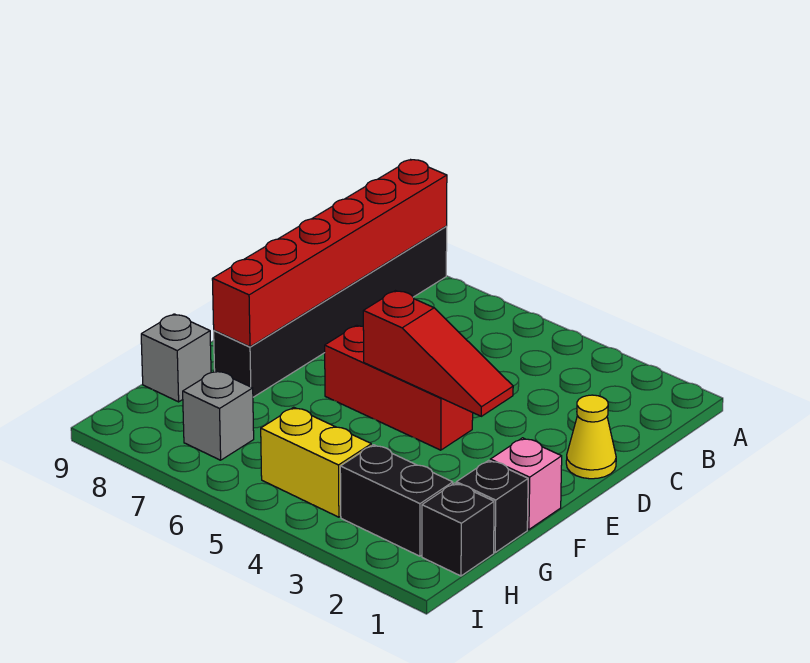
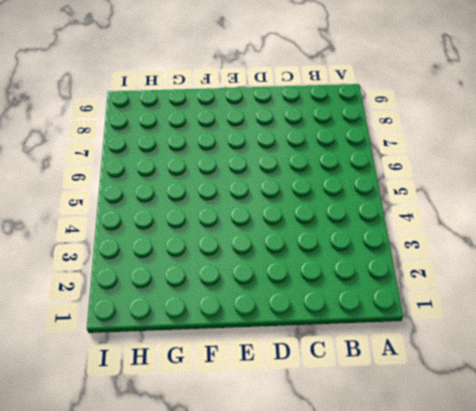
none -> black 1x6 brick [214,227,447,397]
none -> yellow 1x1 cone [566,395,616,479]
none -> red 1x3 brick [325,325,473,450]

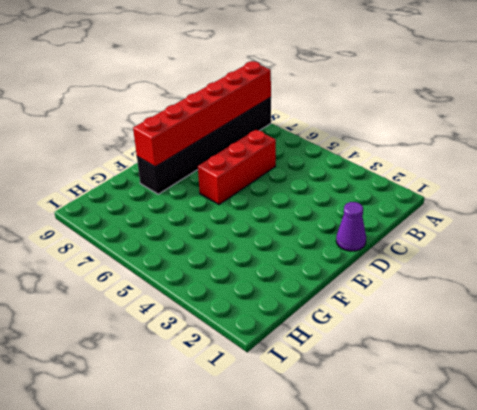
red 1x3 brick [198,130,276,204] -> red 1x3 brick turned to [325,325,473,450]
purple 1x1 cone [336,202,366,251] -> yellow 1x1 cone [566,395,616,479]
none -> pink 1x1 brick [490,438,562,530]
none -> black 1x1 brick [456,460,528,552]
none -> grey 1x1 brick [141,314,211,402]

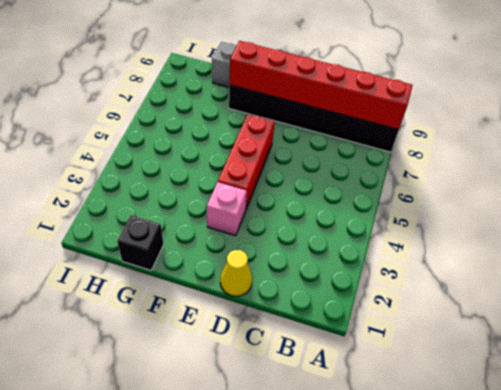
pink 1x1 brick [207,182,247,236] -> pink 1x1 brick moved to [490,438,562,530]
none -> black 1x1 brick [422,483,494,576]
none -> black 1x2 brick [340,445,453,556]
none -> yellow 1x2 brick [261,407,371,517]

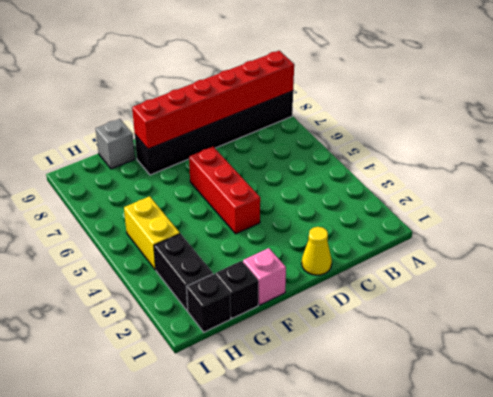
none -> grey 1x1 brick [183,371,254,460]
none -> red 1x3 slope [363,291,513,416]

